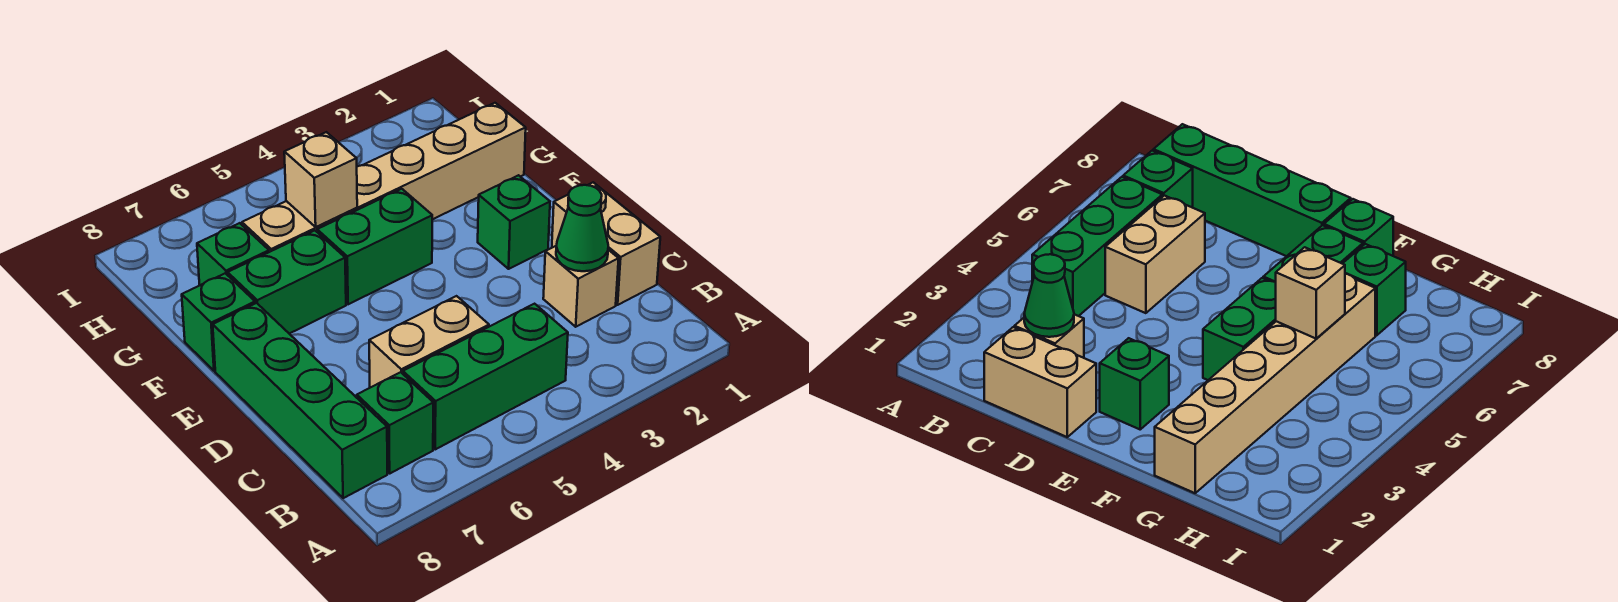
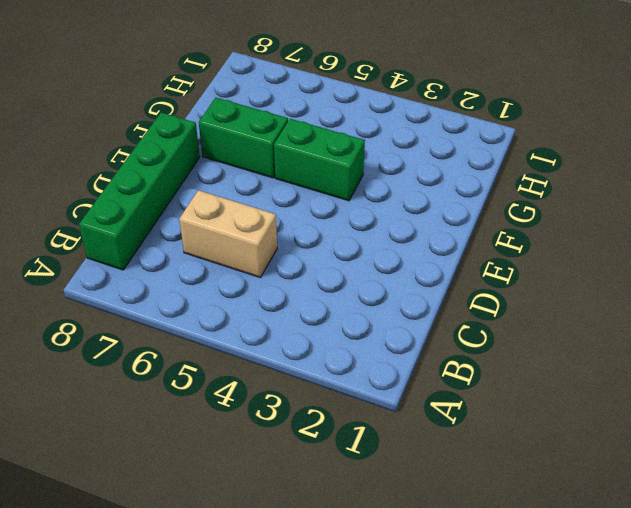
none -> green 1x3 brick [403,304,568,449]
none -> green 1x1 brick [357,372,433,473]
none -> tan 1x2 brick [552,182,660,305]

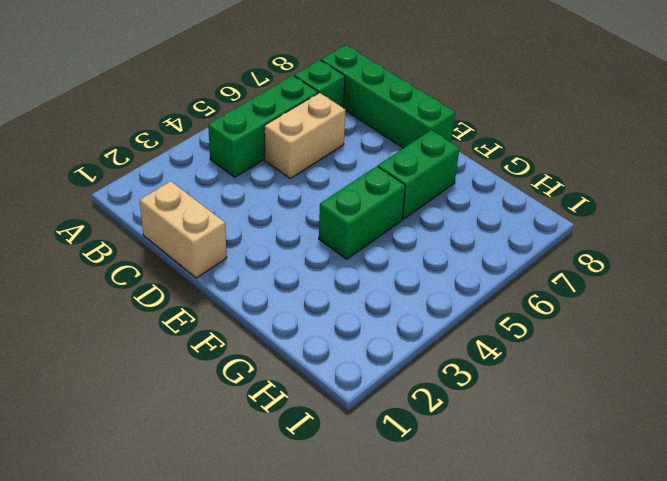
none -> tan 1x1 brick [543,246,619,327]
none -> green 1x1 brick [478,175,550,269]
none -> green 1x1 brick [182,273,255,371]

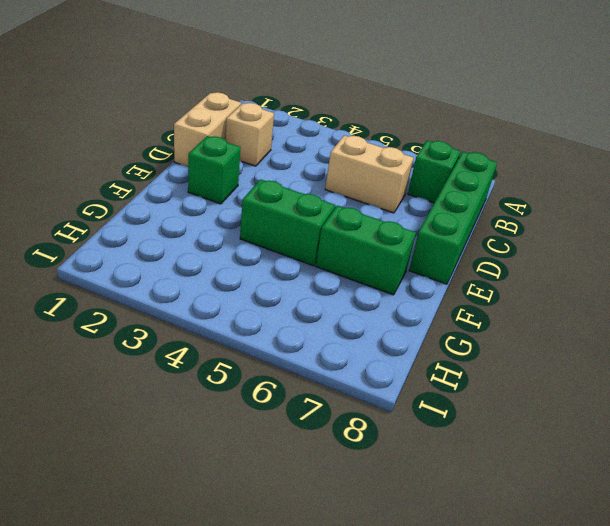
none -> green 1x3 brick [403,304,568,449]
none -> green 1x1 brick [182,273,255,371]
none -> tan 1x6 brick [242,103,526,252]

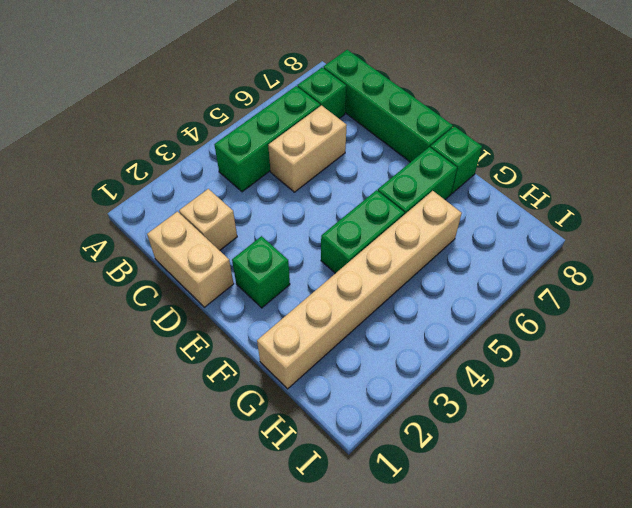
none -> green 1x1 brick [197,223,269,285]
none -> green 1x1 cone [556,185,608,271]
none -> tan 1x1 brick [284,132,357,227]

